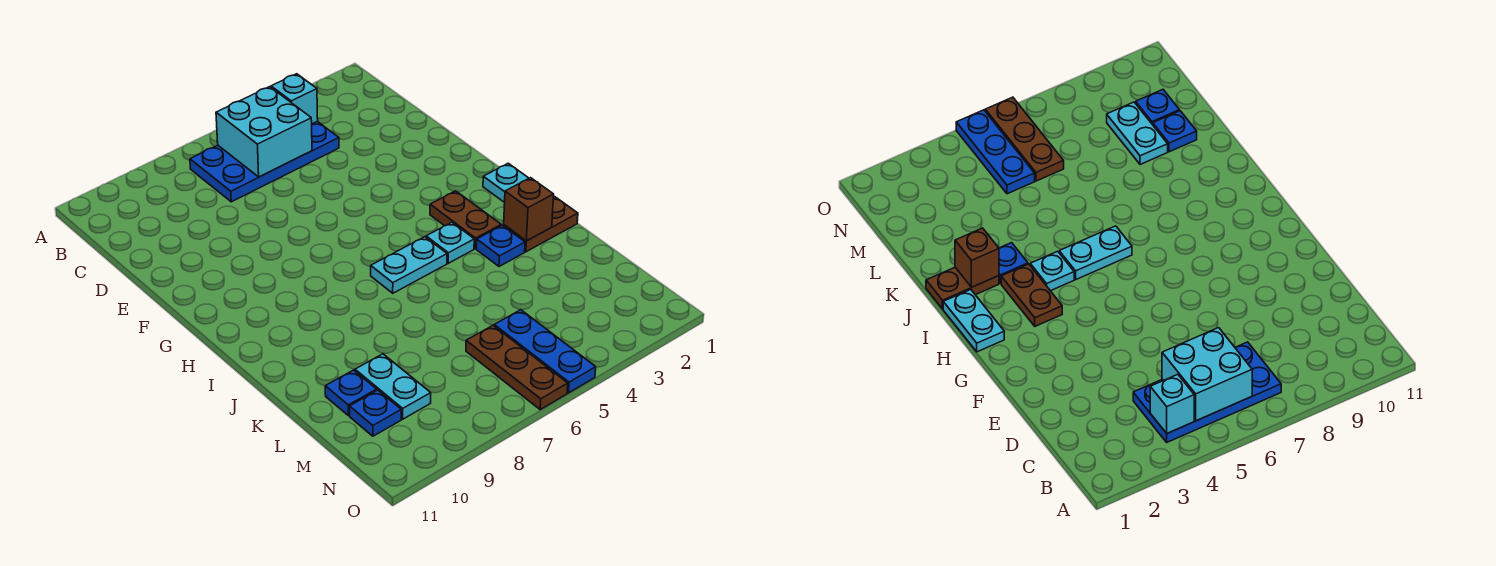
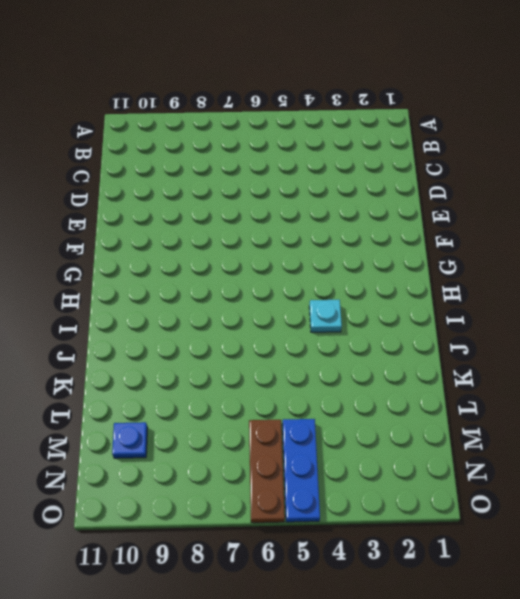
none -> blue 2x4 plate [190,121,339,202]
none -> cyan 1x2 plate [483,163,554,203]
none -> brown 1x2 plate [430,191,501,249]

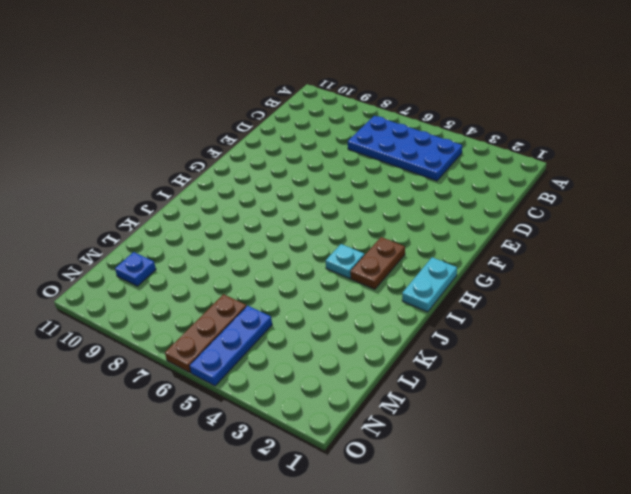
none -> cyan 1x2 plate [371,237,447,293]
none -> brown 1x2 plate [504,197,578,252]
none -> blue 1x1 plate [476,225,525,267]

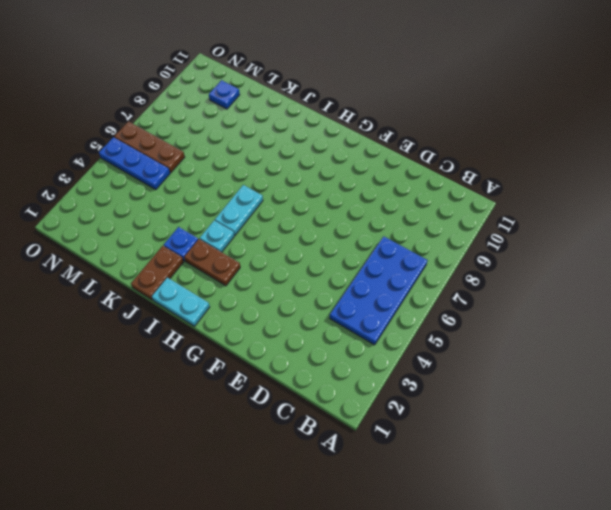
none -> cyan 1x2 plate [355,354,431,419]
none -> blue 1x1 plate [325,370,377,416]
none -> cyan 1x1 brick [271,74,318,124]

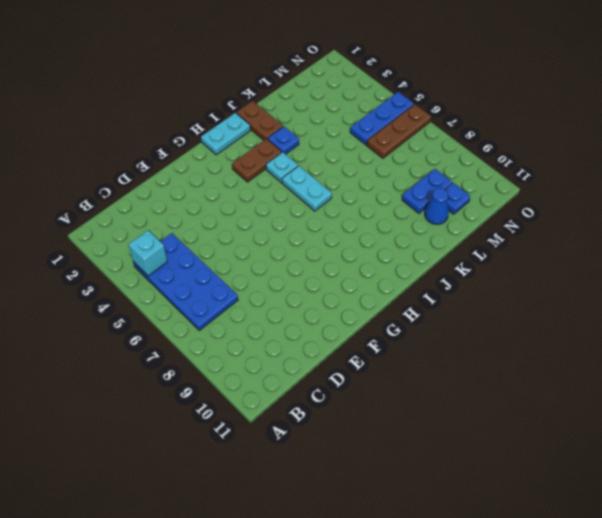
blue 1x2 plate [402,169,452,213] -> cyan 1x2 plate [355,354,431,419]
blue 1x1 cone [425,188,449,224] -> blue 1x1 plate [325,370,377,416]
none -> cyan 2x2 brick [216,87,312,177]
none -> brown 1x1 brick [504,178,554,241]

